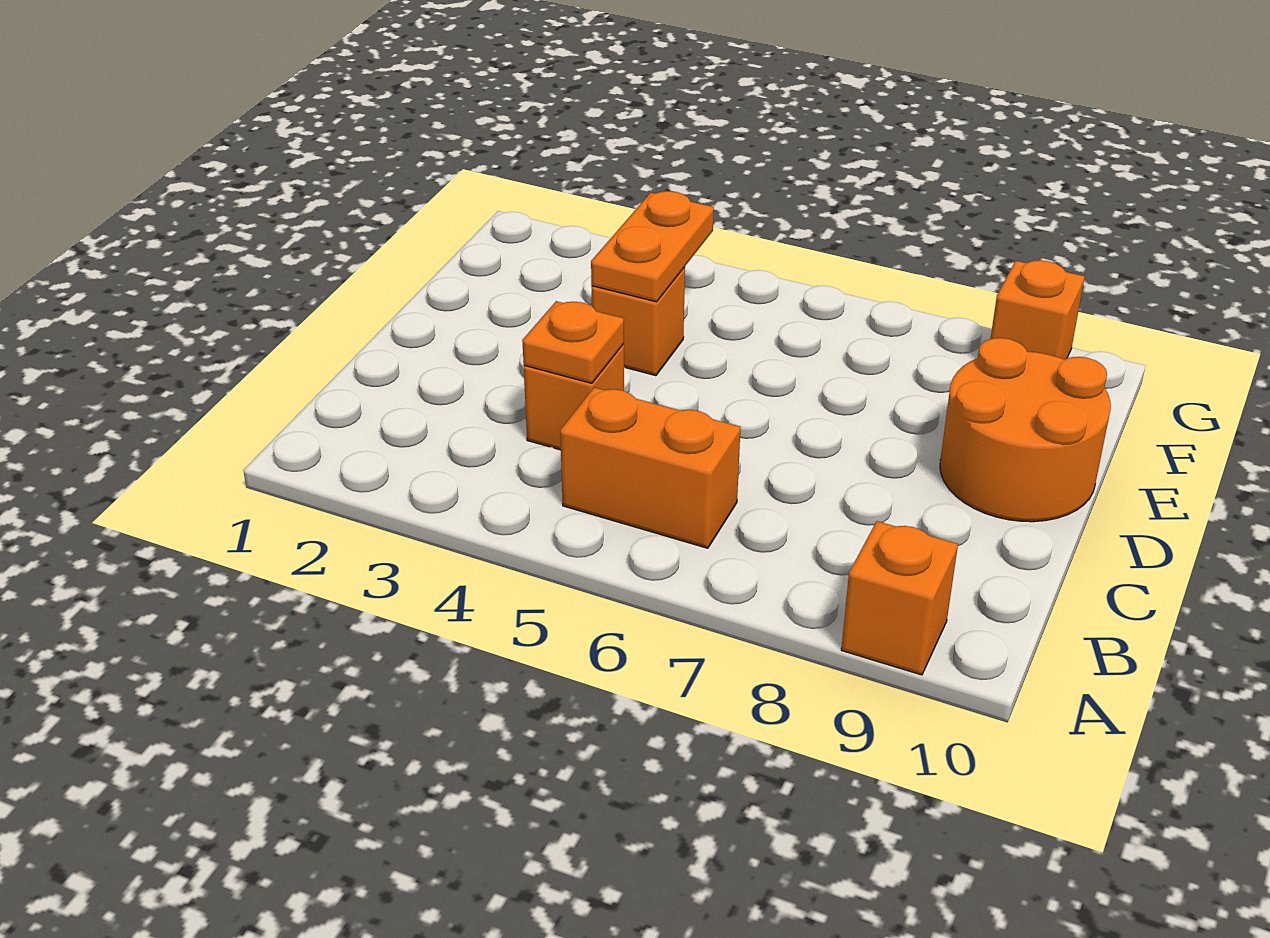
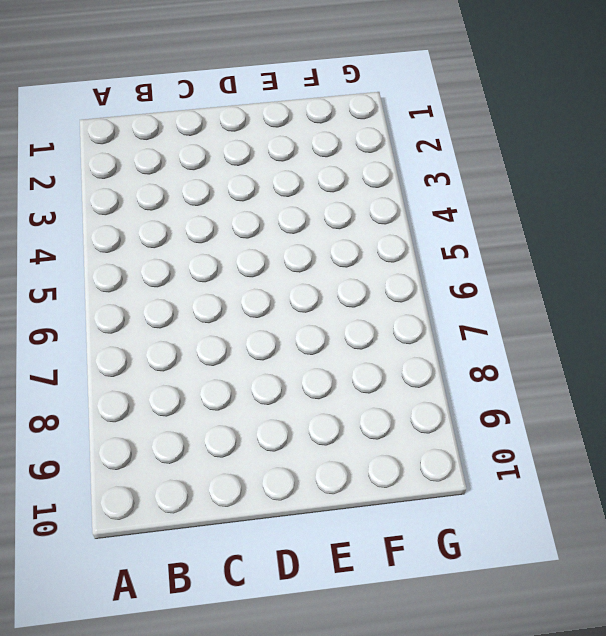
none -> orange 1x1 brick [841,521,958,675]
none -> orange 1x2 brick [560,388,740,548]

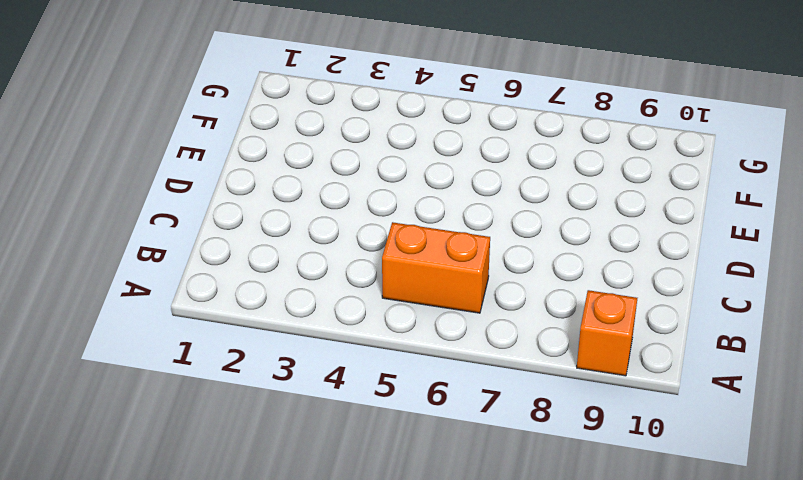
none -> orange 1x1 brick [524,344,624,450]
none -> orange 2x2 round brick [940,338,1111,522]

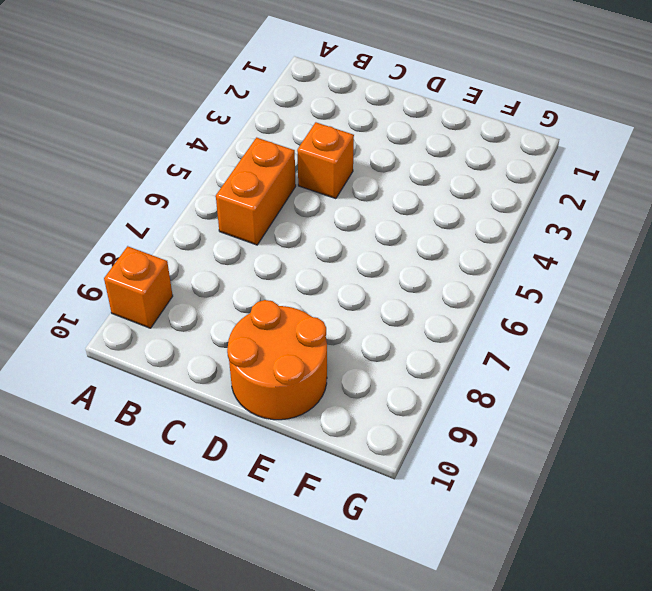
none -> orange 1x1 brick [592,267,685,376]
none -> orange 1x1 brick [990,260,1085,359]

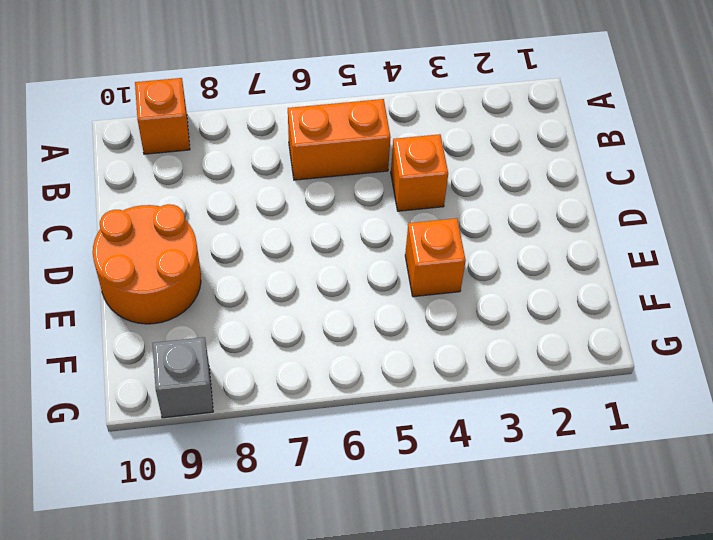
grey 1x1 brick [152,337,213,418] -> orange 1x1 brick [990,260,1085,359]
none -> orange 1x1 plate [522,301,624,383]
none -> orange 1x2 plate [591,191,714,302]

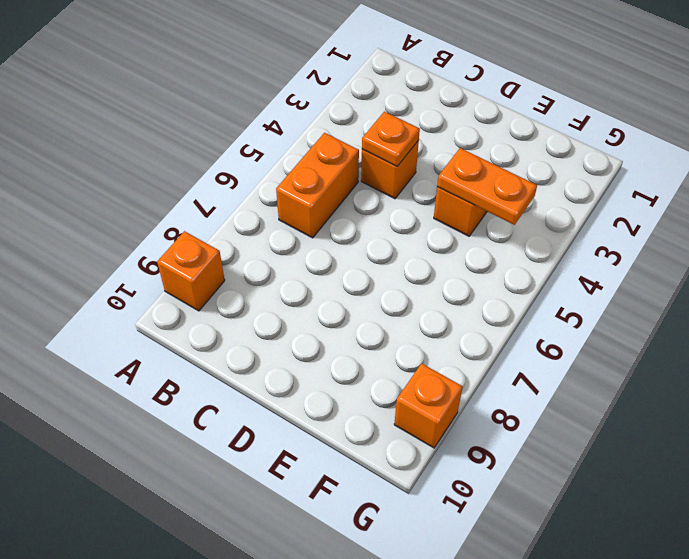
none -> orange 2x2 round brick [940,338,1111,522]

